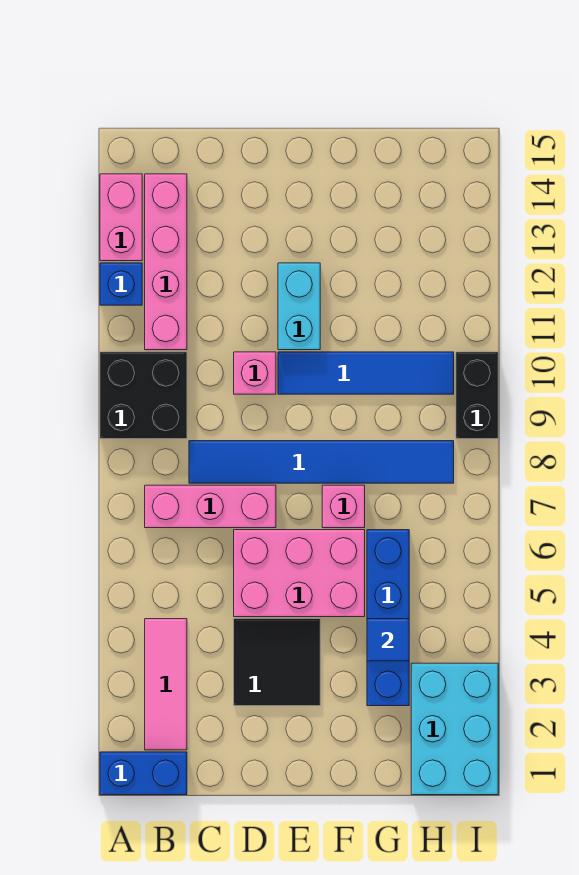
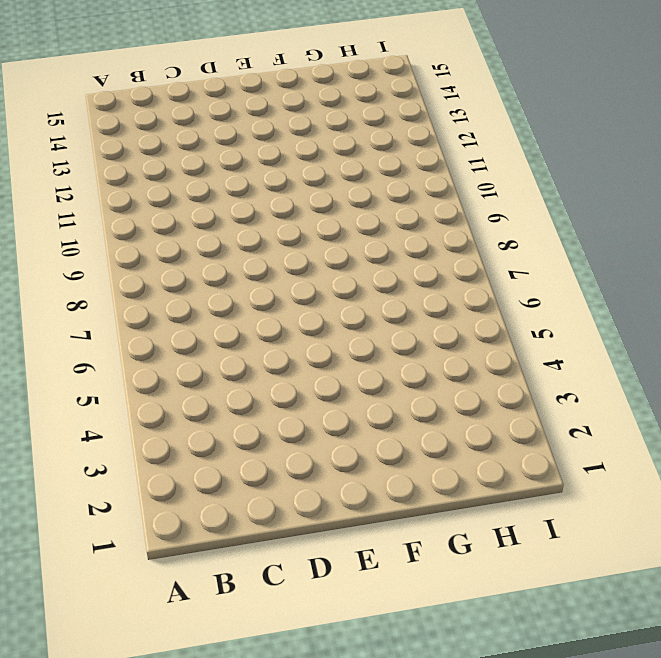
none -> blue 1x2 brick [100,752,187,795]
none -> black 2x2 brick [100,352,187,439]
none -> blue 1x1 brick [100,263,142,305]

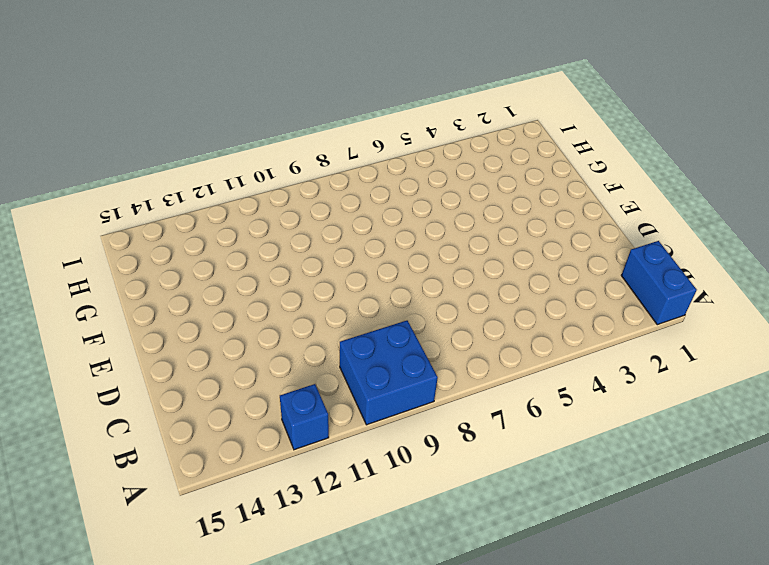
blue 2x2 brick [340,321,438,425] -> black 2x2 brick [100,352,187,439]
none -> pink 1x2 brick [100,174,142,261]
none -> pink 1x3 tile [145,619,187,750]
none -> pink 1x3 brick [145,485,276,528]

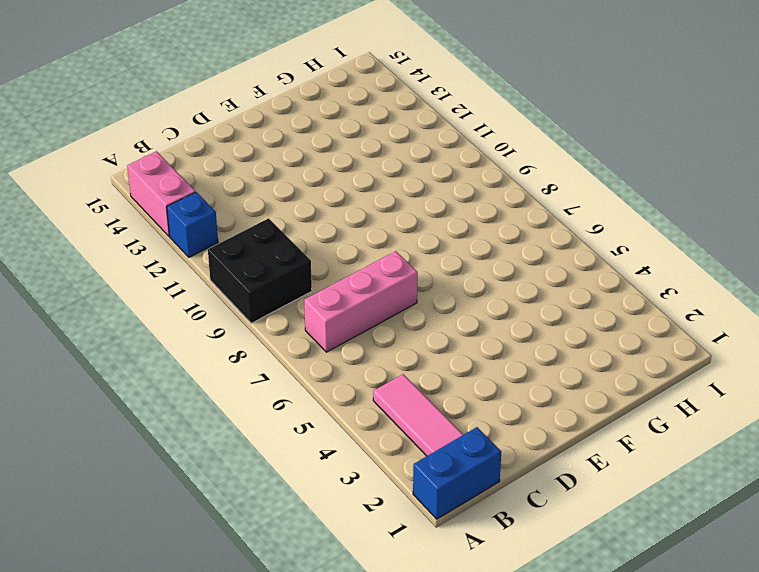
none -> pink 1x4 brick [145,174,187,350]
none -> blue 1x6 tile [189,441,454,483]
none -> black 2x2 tile [234,619,320,706]

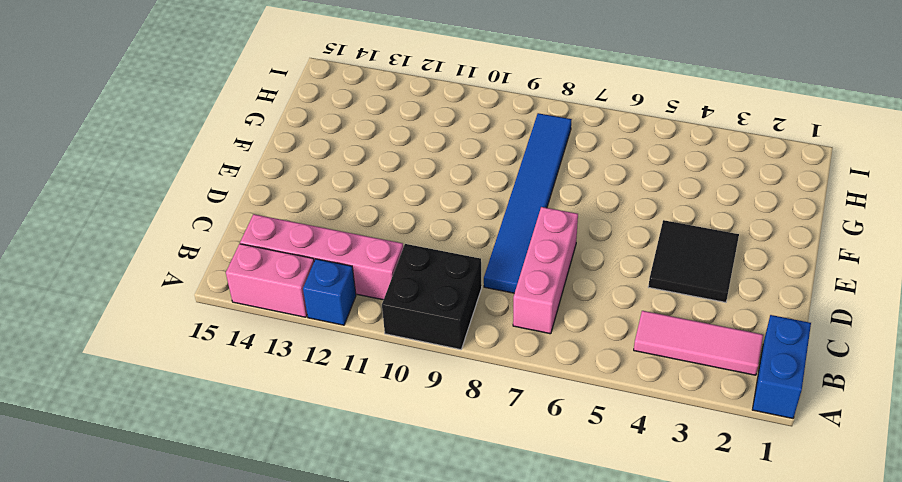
none -> pink 2x3 brick [234,530,365,617]
none -> pink 1x1 brick [234,352,276,394]
none -> blue 1x4 tile [278,352,454,394]

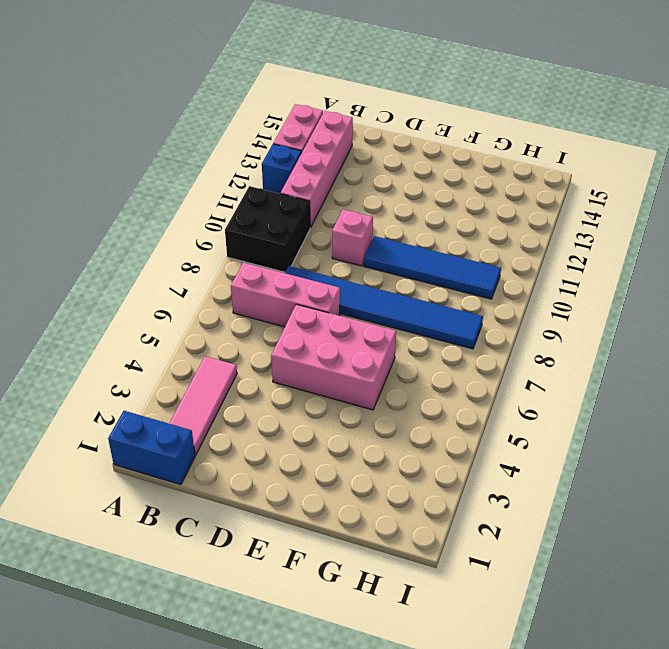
none -> black 2x2 tile [234,619,320,706]
none -> cyan 1x2 brick [278,263,320,350]
none -> pink 1x1 brick [322,485,365,528]

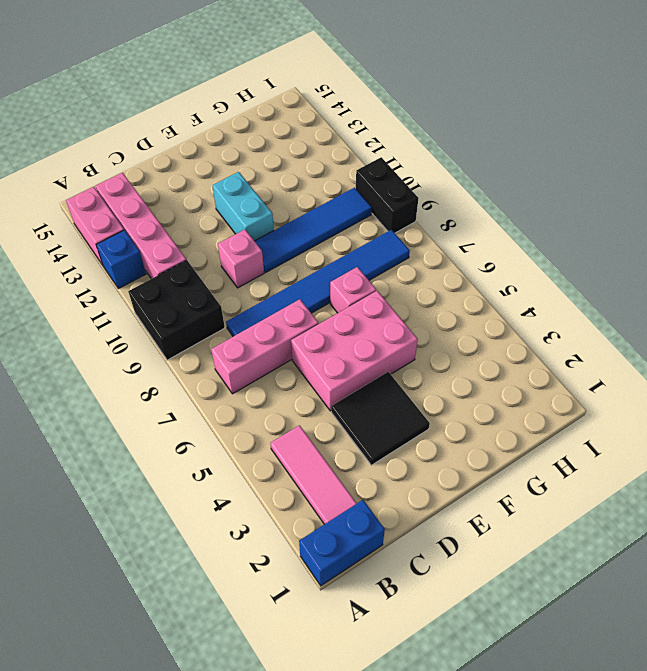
none -> blue 1x4 brick [367,530,409,706]
none -> cyan 2x3 brick [411,663,498,795]
none -> blue 1x1 tile [367,619,409,661]

